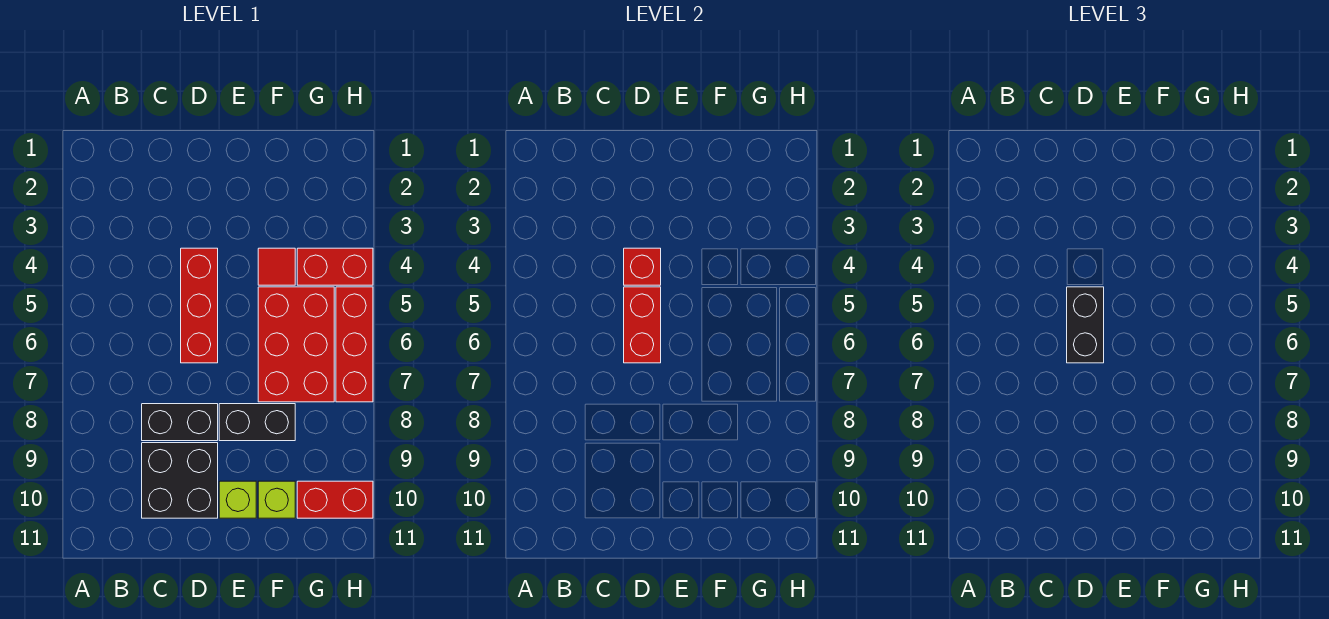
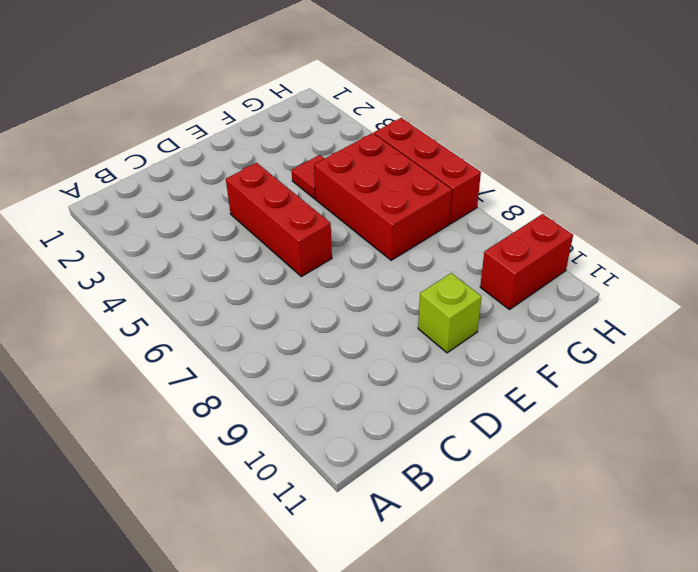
none -> black 1x2 brick [142,404,218,441]
none -> black 2x2 brick [142,443,218,518]
none -> black 1x2 brick [219,404,295,441]

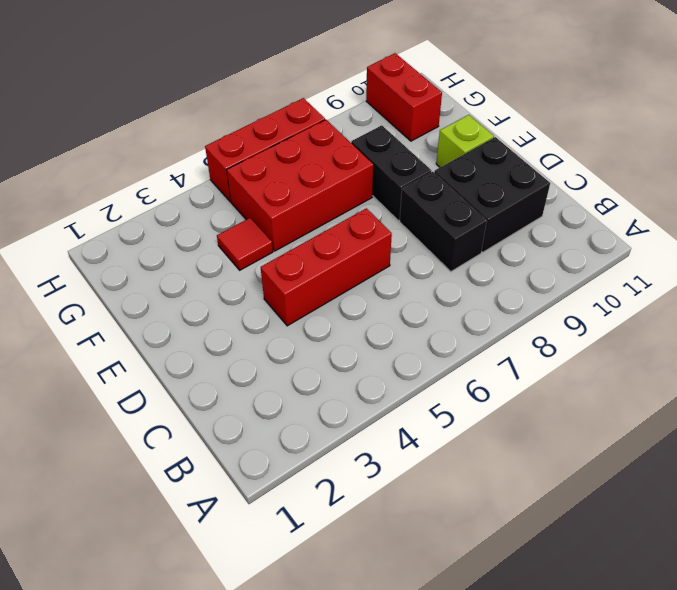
none -> lime 1x1 brick [258,481,295,518]
none -> red 1x2 brick [297,248,373,285]
none -> red 1x1 brick [624,248,661,285]

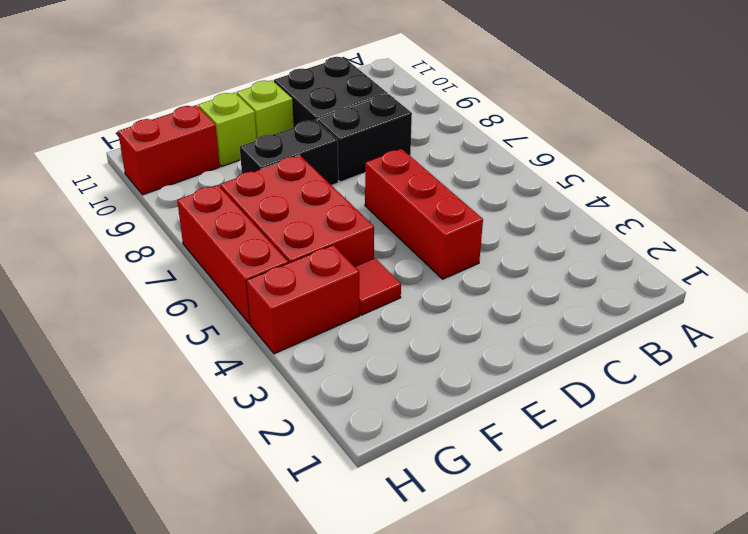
none -> red 1x1 brick [624,248,661,285]
none -> red 1x2 brick [624,287,661,363]
none -> black 1x2 brick [1067,287,1104,363]

